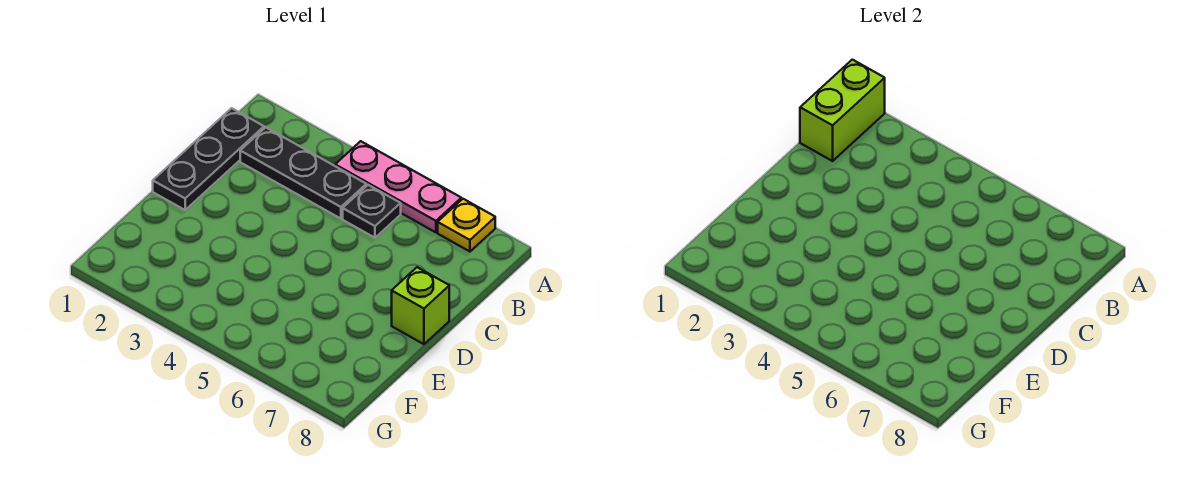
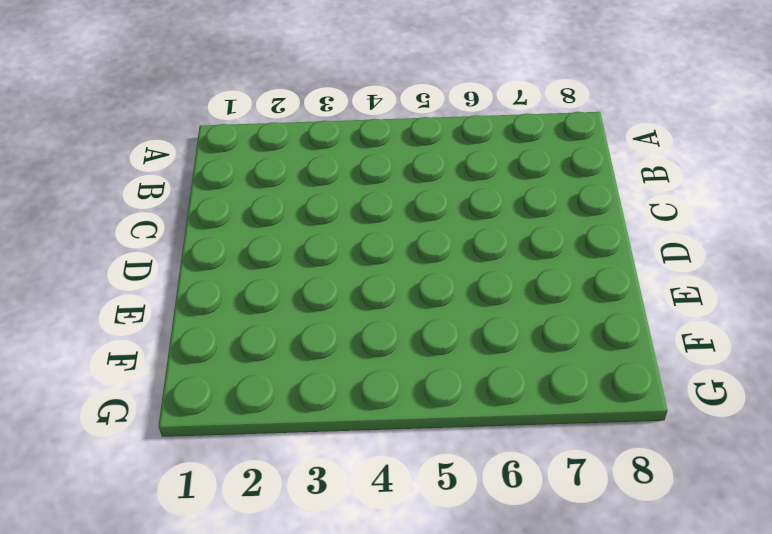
none -> pink 1x3 plate [335,141,461,232]
none -> yellow 1x1 plate [438,199,495,252]

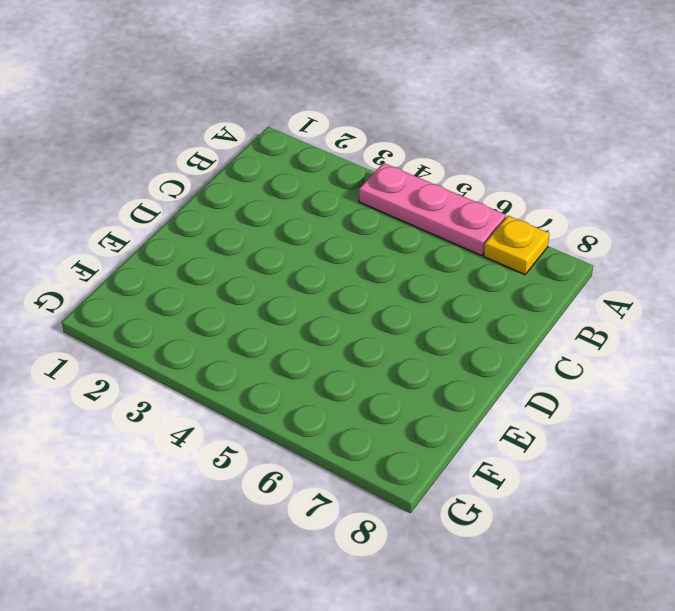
none -> black 1x3 plate [153,108,264,210]
none -> black 1x3 plate [240,127,366,219]

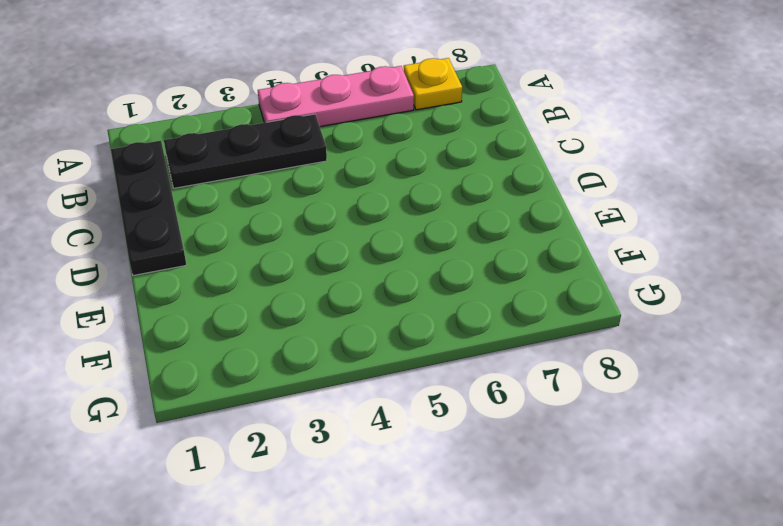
none -> black 1x1 plate [343,185,401,238]
none -> lime 1x1 brick [392,267,449,344]

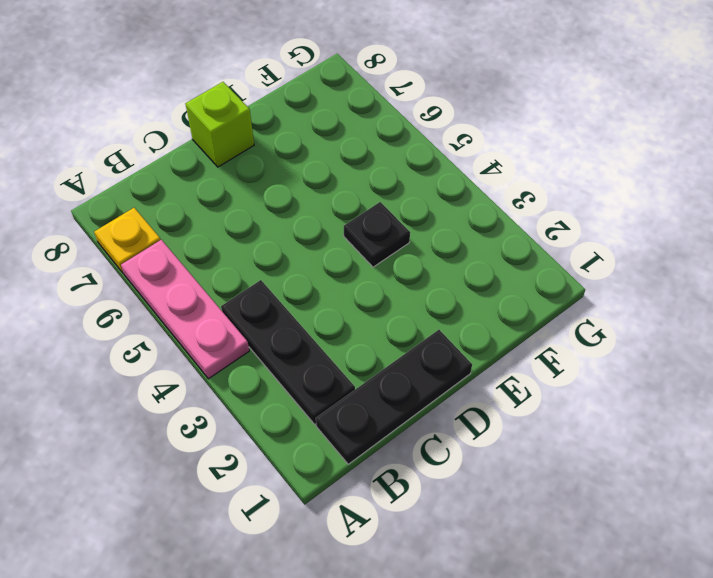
black 1x1 plate [344,202,410,267] -> black 1x1 plate moved to [343,185,401,238]
none -> lime 1x2 brick [800,60,885,161]

